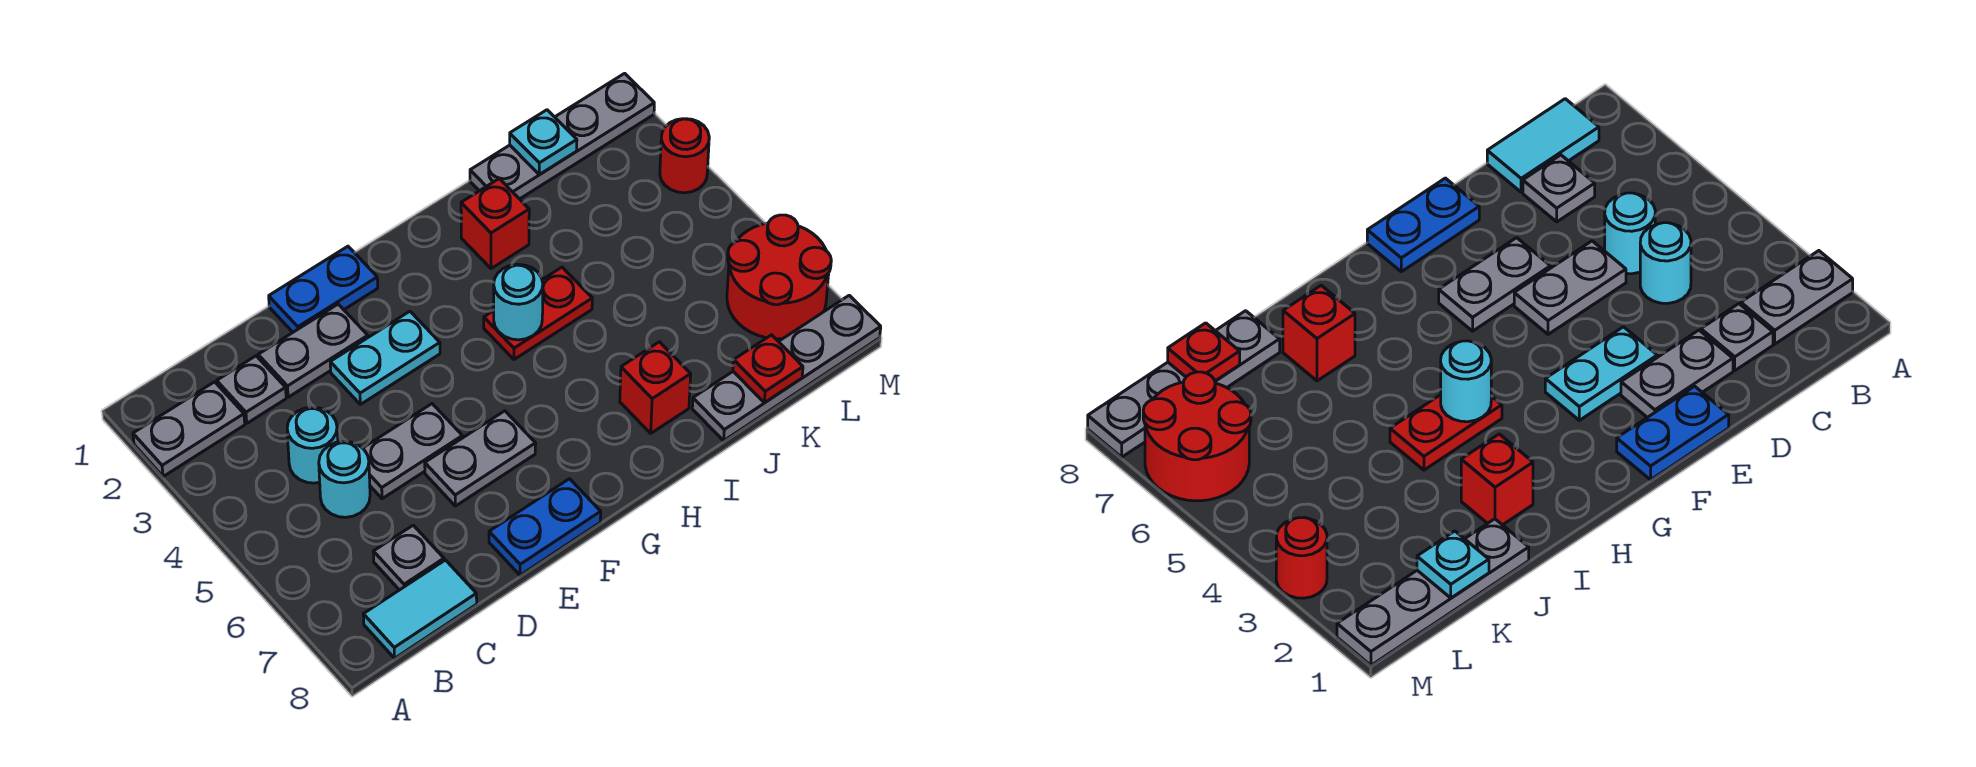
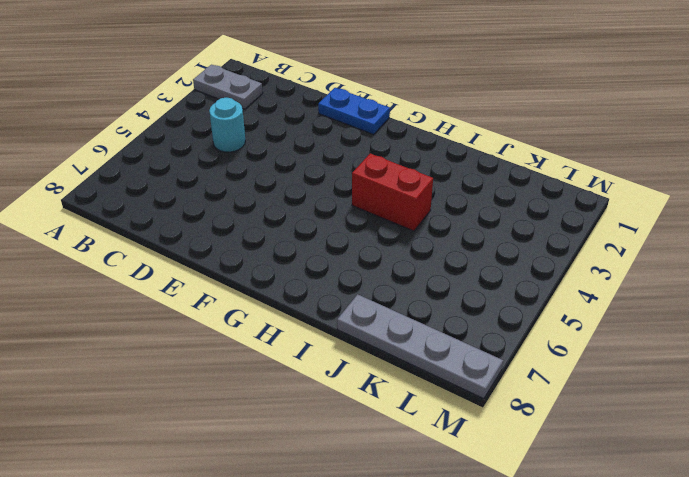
red 1x2 brick [352,154,433,231] -> red 1x2 plate [484,267,592,359]
none -> cyan 1x2 tile [363,560,477,658]
none -> grey 1x1 plate [217,356,286,423]
none -> cyan 1x1 round brick [319,441,370,517]

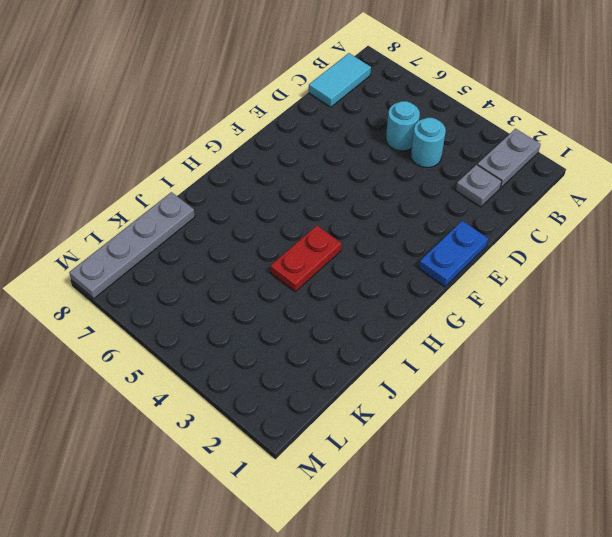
none -> grey 1x1 plate [373,525,444,590]
none -> grey 1x2 plate [258,304,368,397]
none -> grey 1x2 plate [363,404,462,499]

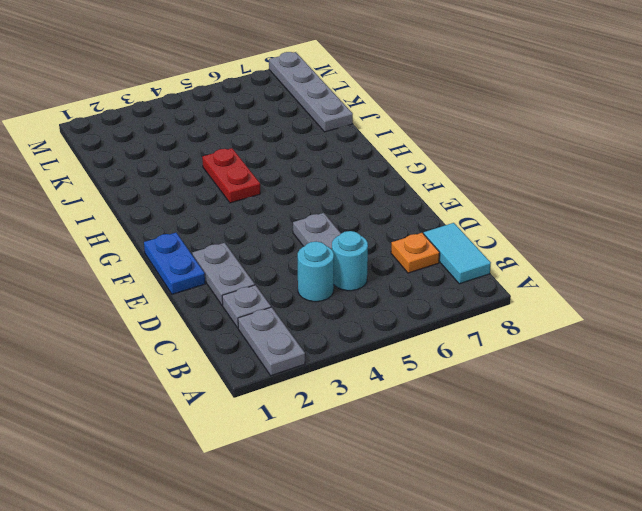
orange 1x1 plate [391,233,440,273] -> grey 1x1 plate [373,525,444,590]
none -> cyan 1x2 plate [330,311,440,404]
none -> grey 1x2 plate [425,411,536,506]
none -> blue 1x2 plate [489,479,601,575]

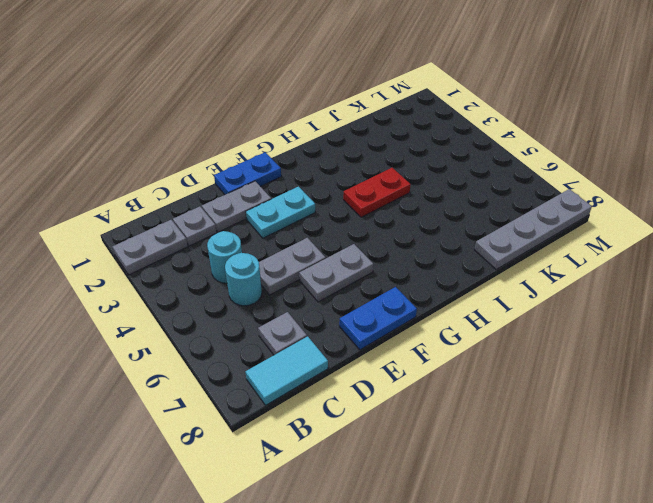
none -> red 1x1 brick [461,179,529,269]
none -> red 1x1 brick [620,342,691,433]
none -> grey 1x4 plate [470,73,654,199]

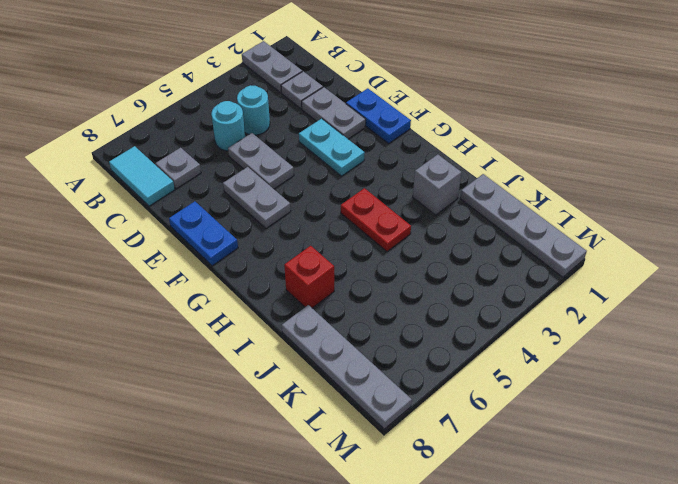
grey 1x1 brick [413,154,461,215] -> red 1x1 brick [461,179,529,269]
none -> red 2x2 round brick [727,215,831,339]
none -> red 1x1 round brick [660,119,709,193]
none -> cyan 1x1 round brick [494,264,543,340]

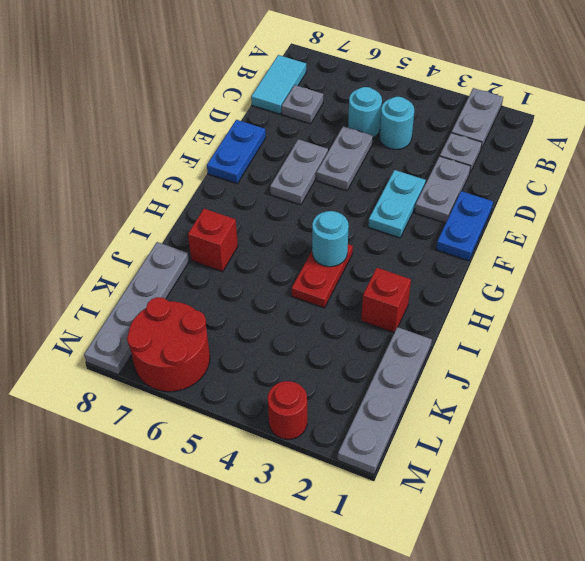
none -> cyan 1x1 plate [510,110,577,175]
none -> red 1x1 plate [733,335,803,403]

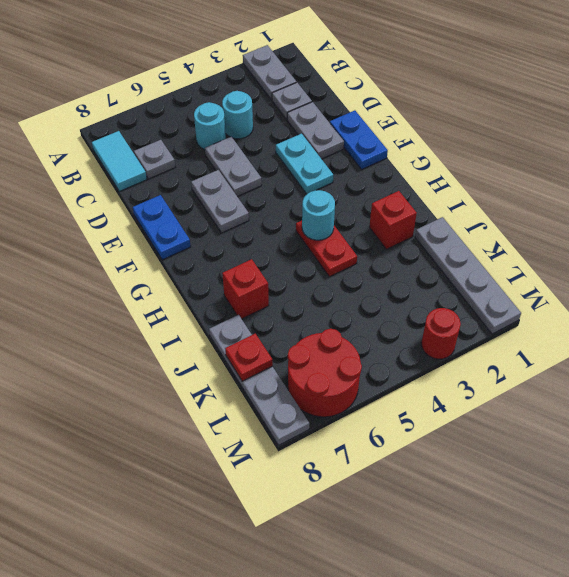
none -> cyan 1x1 plate [510,110,577,175]

